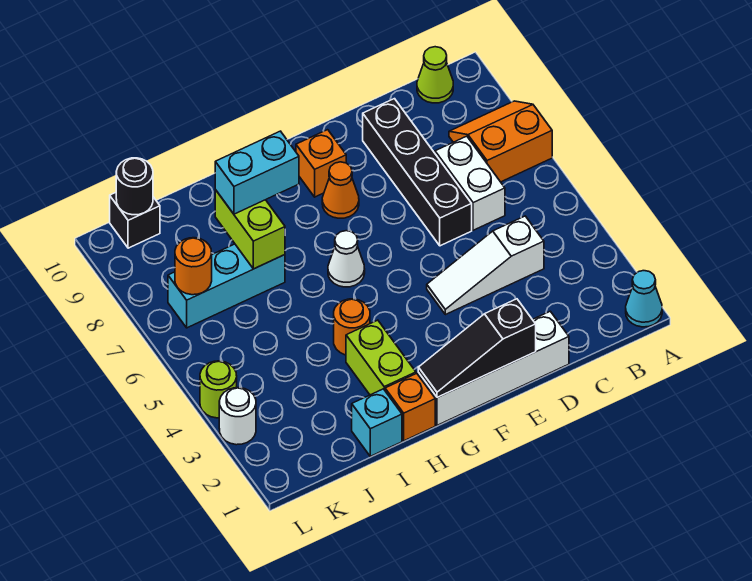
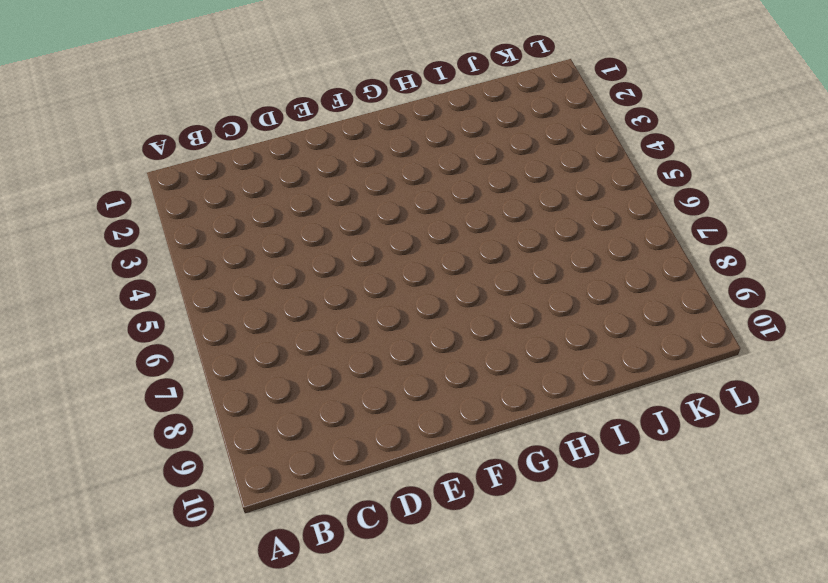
none -> cyan 1x1 cone [626,271,662,327]
none -> orange 2x2 slope [449,101,552,182]
none -> lime 1x1 cone [417,47,453,103]

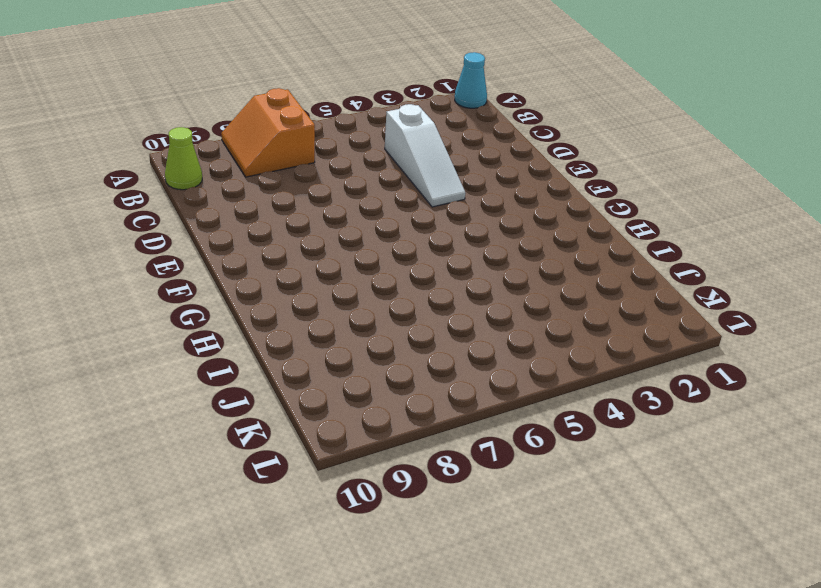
none -> white 1x2 brick [435,136,505,230]
none -> white 1x4 brick [418,311,569,425]
none -> black 1x4 brick [363,99,472,246]

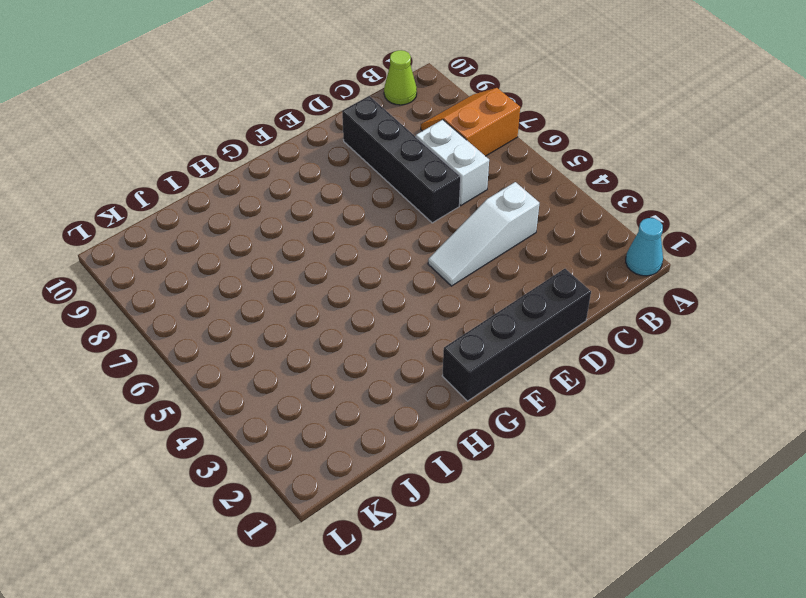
black 1x4 brick [442,269,591,401] -> white 1x4 brick [418,311,569,425]
none -> orange 1x1 cone [322,162,359,218]
none -> orange 1x1 brick [296,130,346,197]
none -> white 1x1 cone [328,231,365,287]

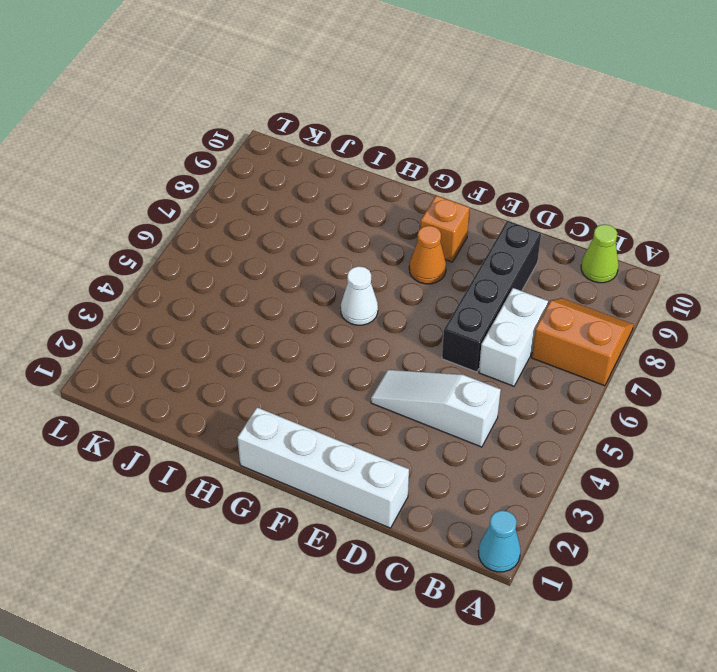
none -> orange 1x1 brick [385,373,435,441]
none -> lime 1x2 brick [346,320,416,395]
none -> orange 1x1 round brick [334,299,370,355]

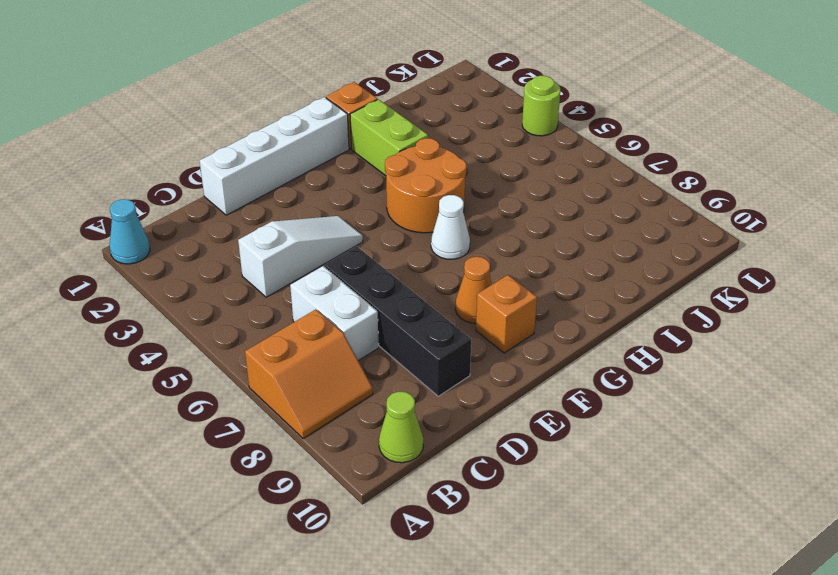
orange 2x2 round brick [385,138,466,233] -> orange 1x1 round brick [334,299,370,355]
none -> cyan 1x1 brick [352,389,402,456]
none -> cyan 1x3 brick [168,244,285,328]
none -> black 1x1 brick [110,193,160,248]

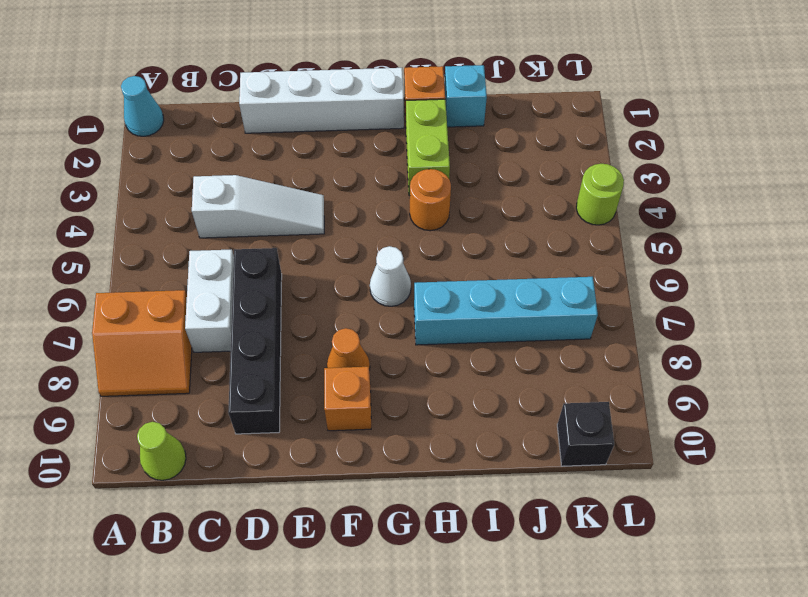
cyan 1x4 brick [414,277,598,345] -> cyan 1x3 brick [168,244,285,328]
none -> white 1x1 round brick [219,388,256,445]
none -> black 1x3 slope [418,299,536,397]
none -> lime 1x2 brick [215,190,285,269]

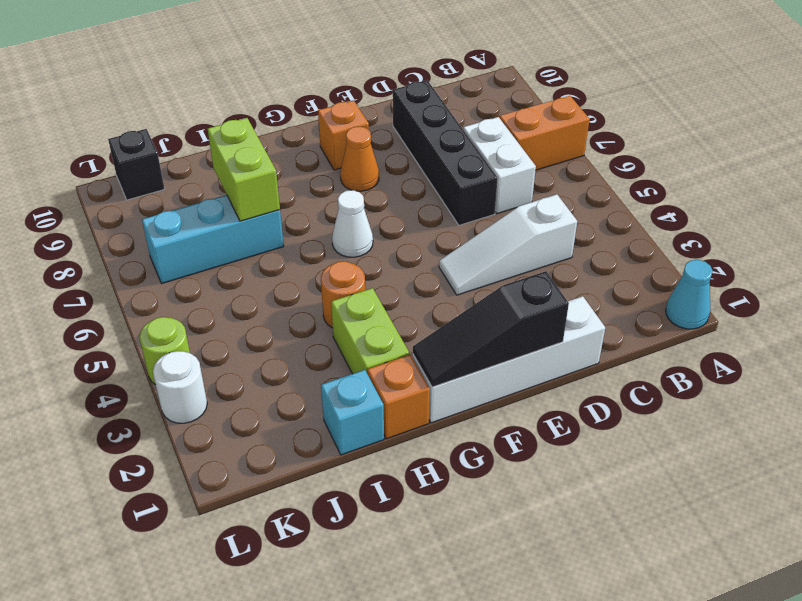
none -> lime 1x1 cone [417,47,453,103]
none -> orange 1x1 round brick [175,238,212,295]
none -> black 1x1 round brick [116,158,153,215]

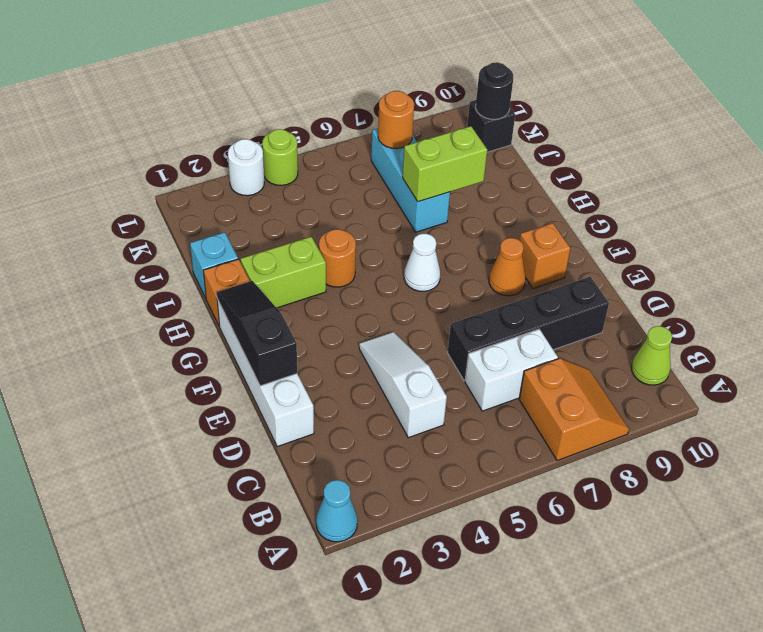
none -> cyan 1x2 brick [215,131,299,214]

